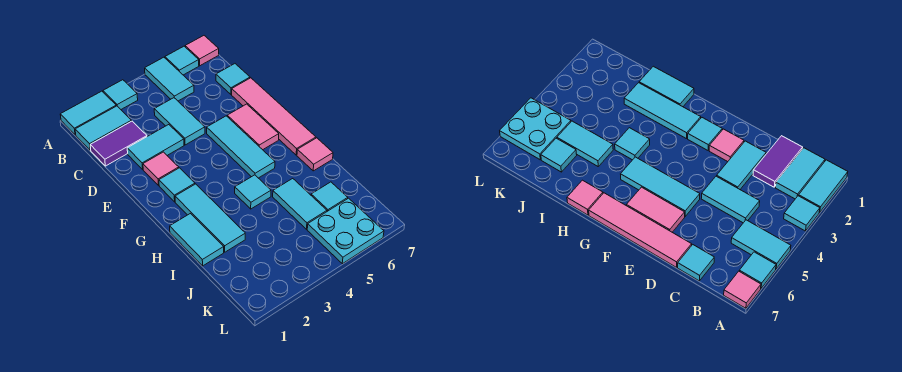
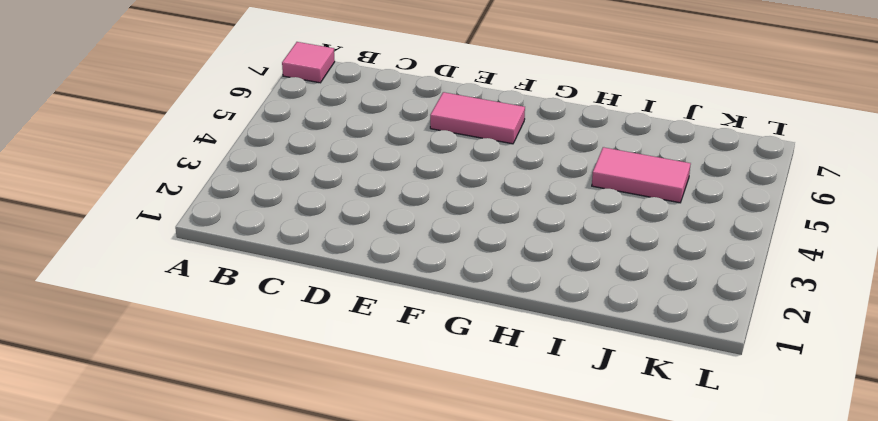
pink 1x2 tile [592,147,691,203] -> cyan 1x2 tile [273,179,327,229]
none -> cyan 1x2 tile [60,91,116,135]
none -> cyan 1x1 tile [103,80,138,109]
none -> cyan 1x2 tile [145,57,194,101]

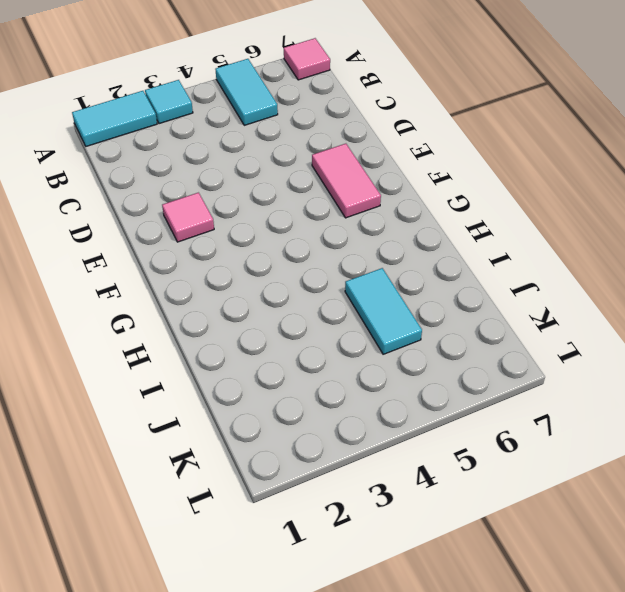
none -> cyan 1x1 tile [165,46,199,75]
none -> cyan 1x2 tile [75,106,131,150]
none -> purple 1x2 tile [90,121,147,166]

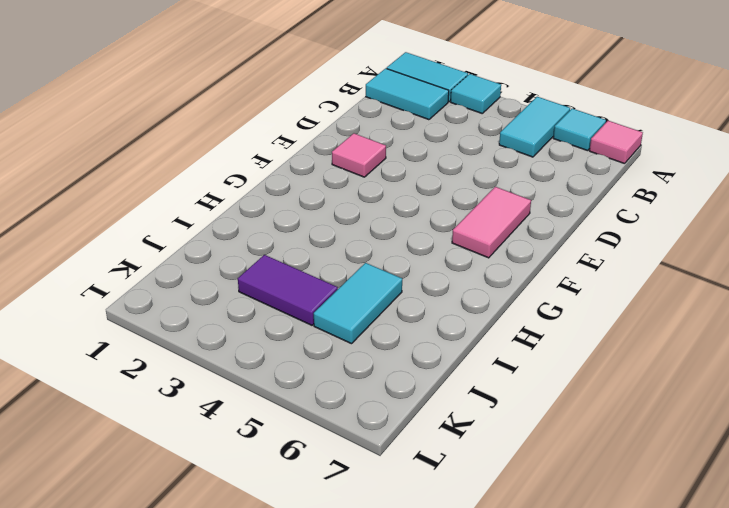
purple 1x2 tile [238,255,338,325] -> purple 1x2 tile moved to [90,121,147,166]
none -> cyan 1x2 tile [154,98,205,145]
none -> cyan 1x1 tile [216,64,250,94]
none -> cyan 1x2 tile [127,125,184,169]

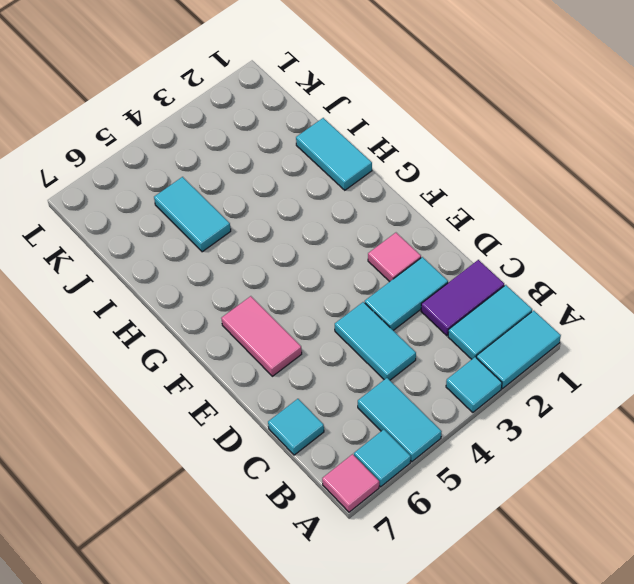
none -> pink 1x4 tile [232,78,316,155]
none -> cyan 1x3 tile [207,116,275,178]
none -> cyan 1x1 tile [159,168,195,202]

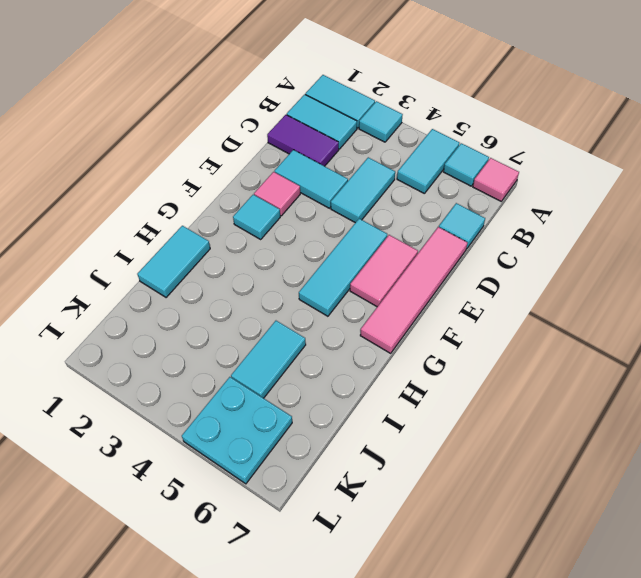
none -> cyan 1x3 tile [175,184,245,252]
none -> cyan 1x1 tile [235,175,271,209]
none -> pink 1x1 tile [297,138,333,171]

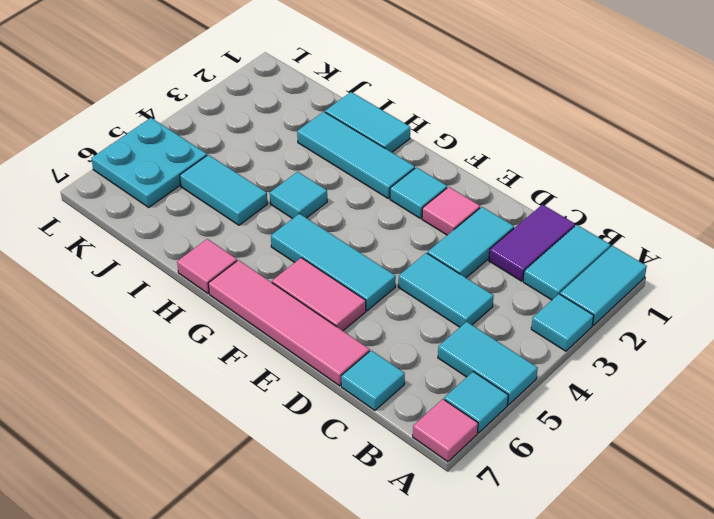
none -> cyan 1x1 tile [311,182,348,211]

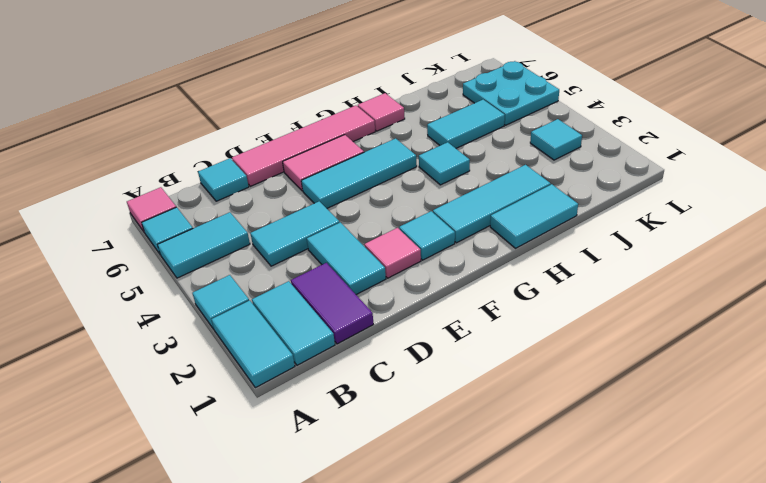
cyan 1x1 tile [530,119,582,160] -> cyan 1x1 tile moved to [311,182,348,211]

